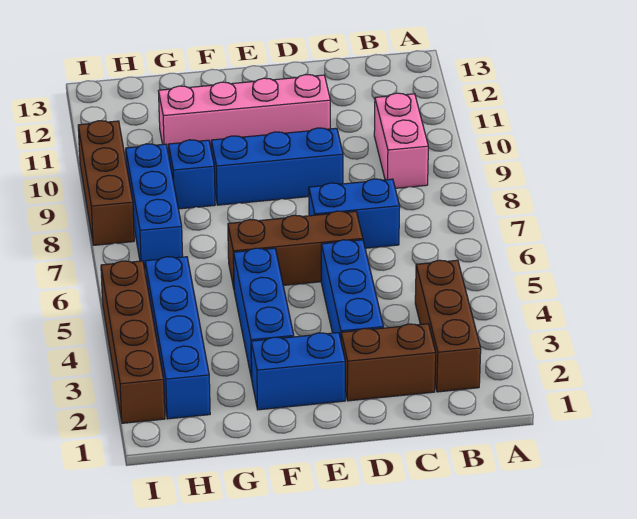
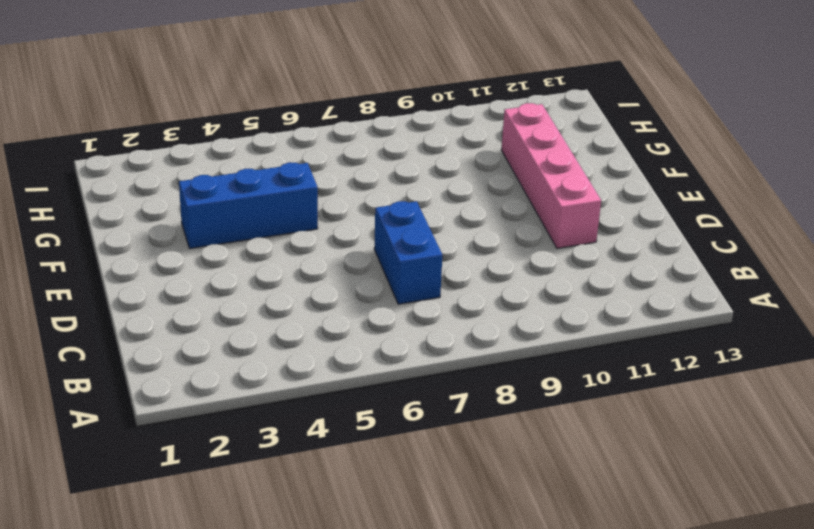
none -> brown 1x3 brick [415,260,481,392]
none -> pink 1x2 brick [374,93,428,188]
none -> brown 1x2 brick [341,324,436,401]

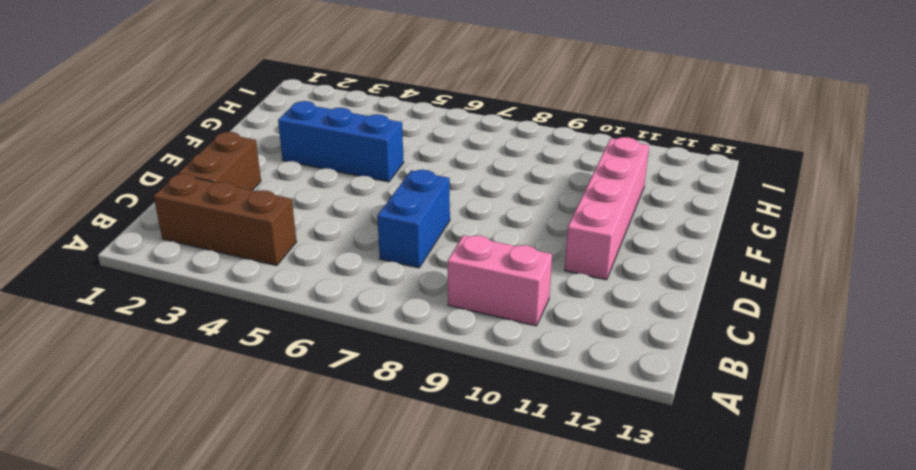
none -> blue 1x3 brick [321,240,384,339]
none -> brown 1x3 brick [228,211,363,288]
none -> blue 1x3 brick [211,128,343,205]

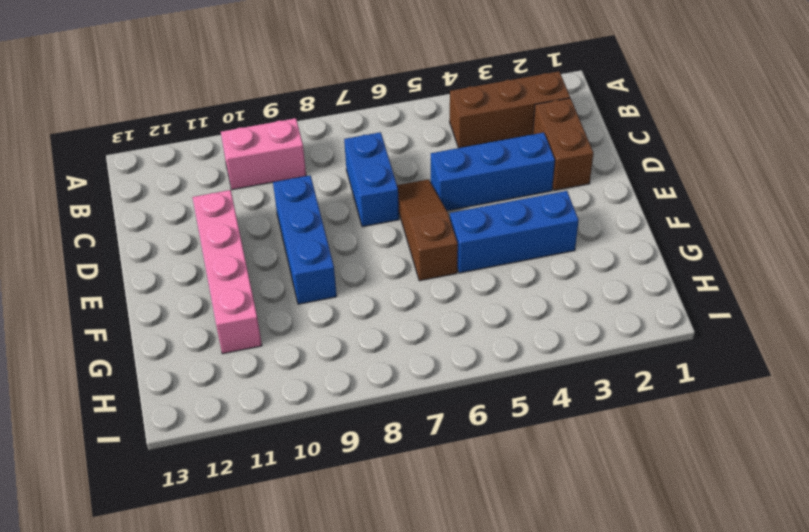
brown 1x3 slope [397,179,458,281] -> brown 1x3 brick [228,211,363,288]
none -> blue 1x2 brick [251,333,345,410]
none -> blue 1x1 brick [168,140,215,209]
none -> blue 1x4 brick [145,257,210,419]

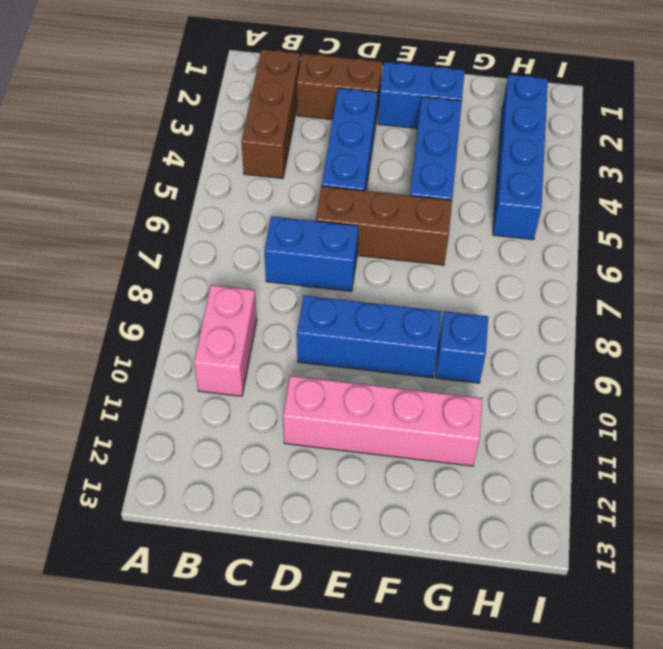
none -> blue 1x3 brick [126,144,183,269]
none -> brown 1x4 brick [101,261,165,423]
none -> brown 1x3 brick [78,121,134,245]

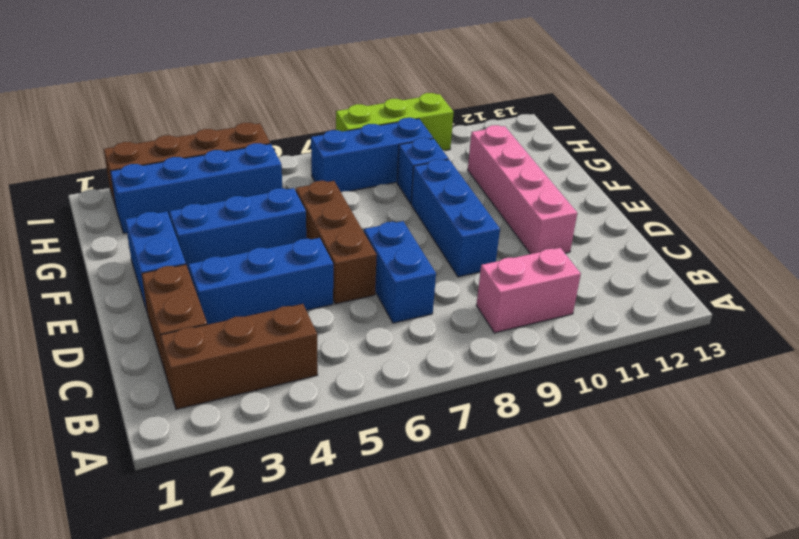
lime 1x3 brick [336,93,454,151] -> brown 1x3 brick [78,121,134,245]

